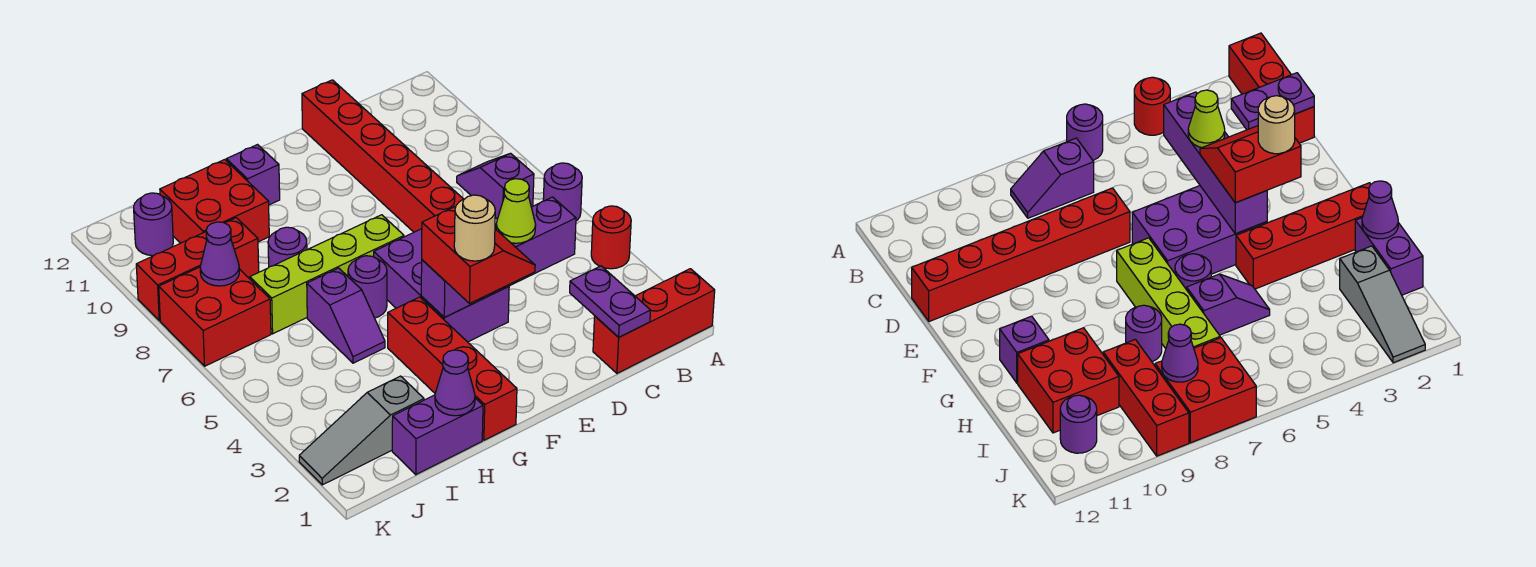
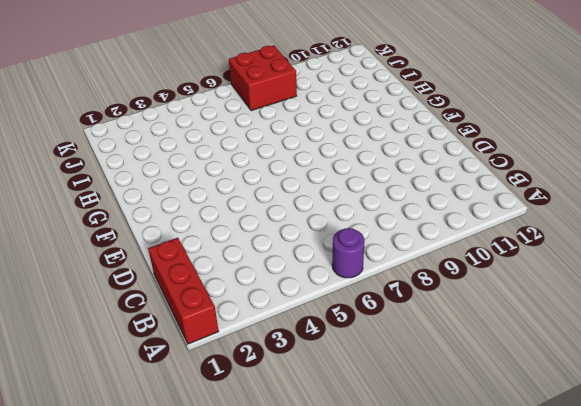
none -> red 1x1 round brick [591,206,631,269]
none -> purple 1x2 slope [457,153,534,219]
none -> red 1x6 brick [302,80,463,232]

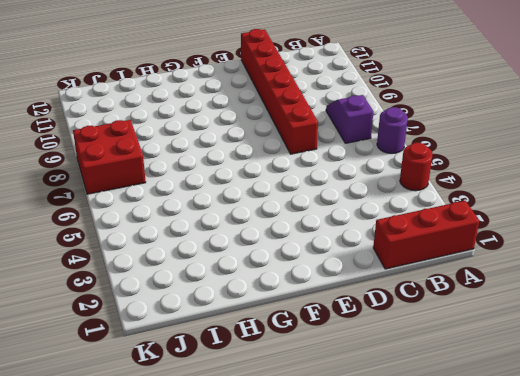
none -> purple 2x3 brick [374,229,509,342]
none -> lime 1x4 brick [249,215,404,334]
none -> red 1x4 brick [388,297,517,440]

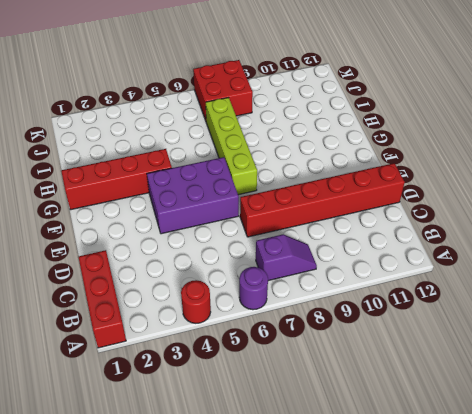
none -> purple 1x1 round brick [348,256,387,318]
none -> purple 1x1 brick [226,145,280,205]
none -> purple 1x2 brick [392,395,483,475]

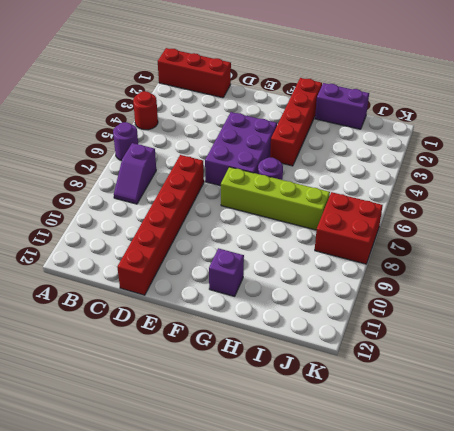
none -> purple 1x2 slope [307,268,385,363]
none -> purple 1x1 round brick [268,227,307,267]
none -> red 2x2 brick [160,160,269,243]

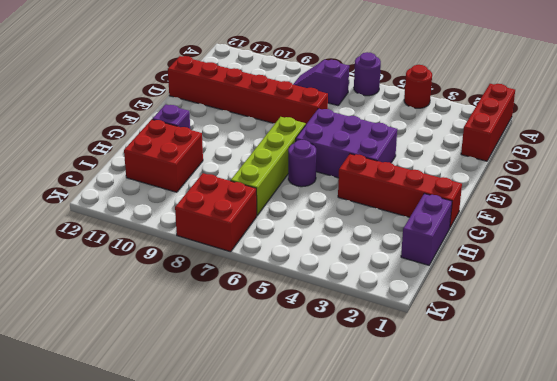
none -> purple 1x2 slope [307,268,385,363]
none -> purple 1x1 round brick [268,227,307,267]
none -> grey 1x3 slope [299,376,424,485]

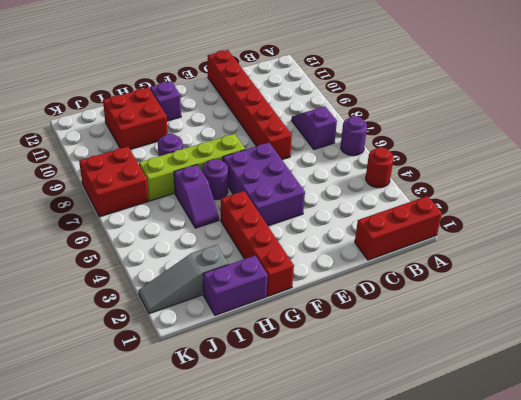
none -> red 1x3 brick [136,218,259,321]
none -> purple 1x1 round brick [134,193,173,256]
none -> purple 1x2 plate [570,266,651,337]

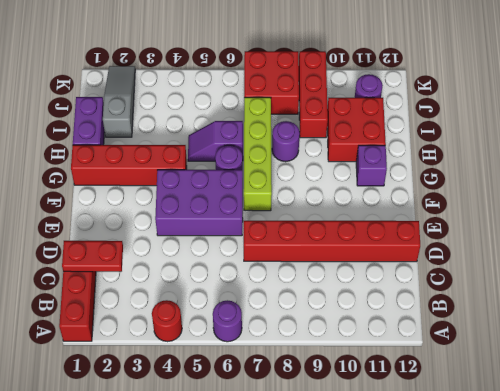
red 1x2 plate [62,241,123,272] -> purple 1x2 plate [570,266,651,337]
none -> purple 1x2 slope [457,153,534,219]
none -> purple 1x4 brick [421,197,576,317]
none -> purple 1x1 cone [435,350,475,416]

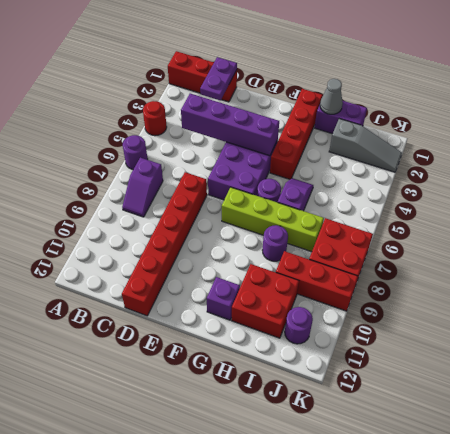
grey 1x1 cone [320,79,343,114] -> purple 1x1 cone [435,350,475,416]
none -> purple 1x1 cone [200,222,239,286]
none -> lime 1x1 cone [496,179,536,243]
none -> red 2x2 slope [422,207,535,304]

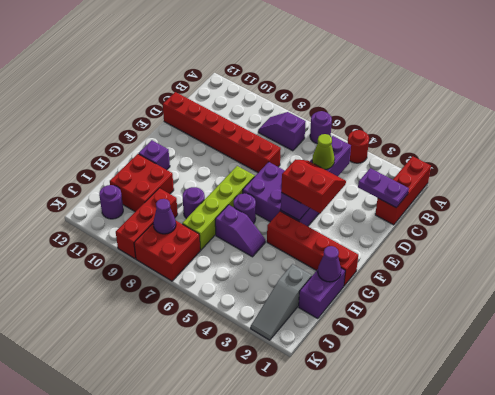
none -> tan 1x1 round brick [454,195,495,261]

